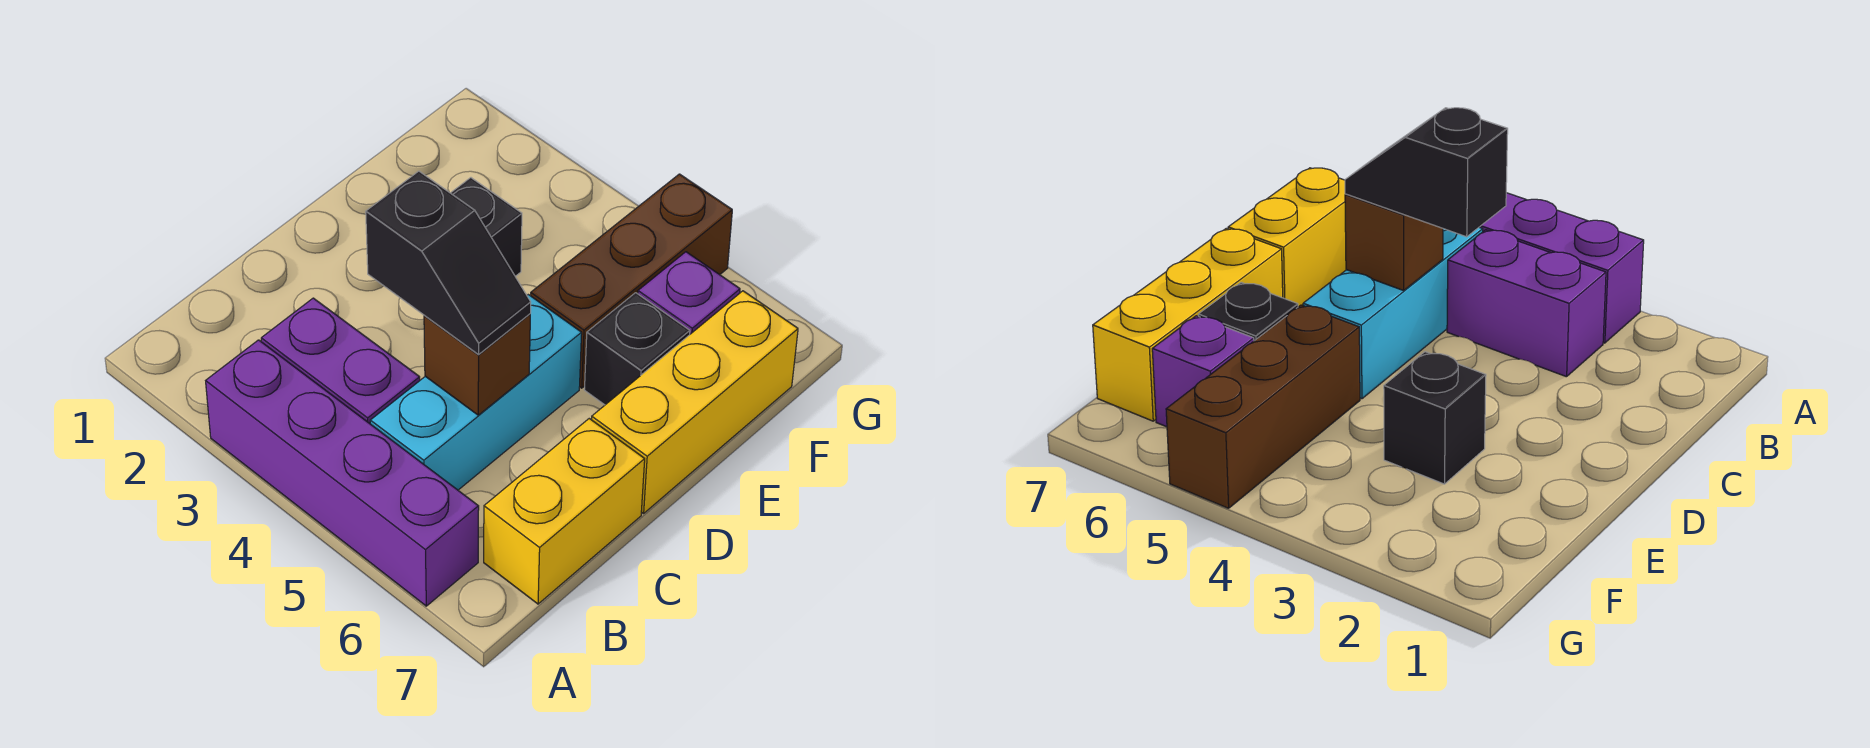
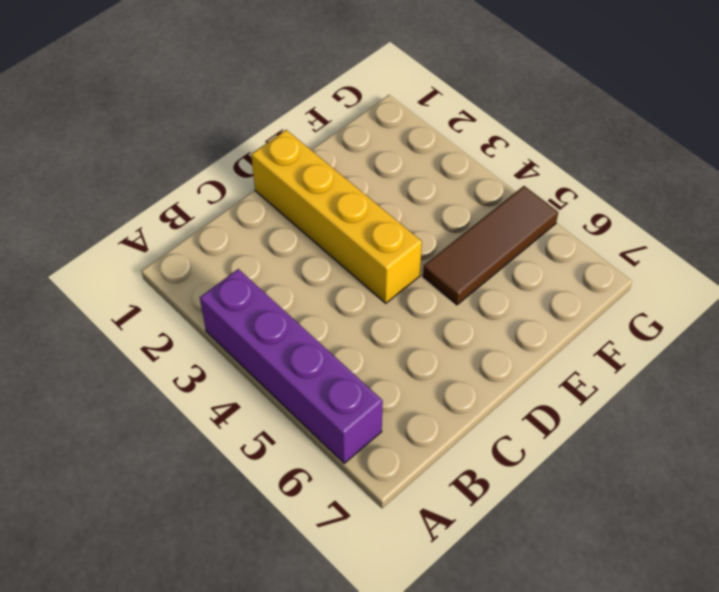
yellow 1x4 brick [251,130,422,303] -> none
brown 1x3 tile [423,186,558,305] -> brown 1x3 brick [531,174,732,388]
none -> purple 1x2 brick [261,298,420,424]
none -> cyan 1x3 brick [370,295,582,490]

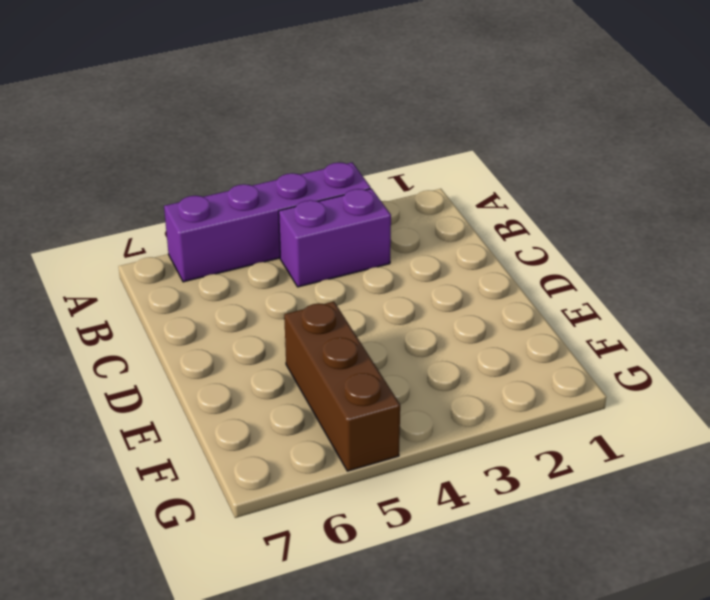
none -> cyan 1x3 brick [370,295,582,490]
none -> yellow 1x2 brick [484,419,645,604]

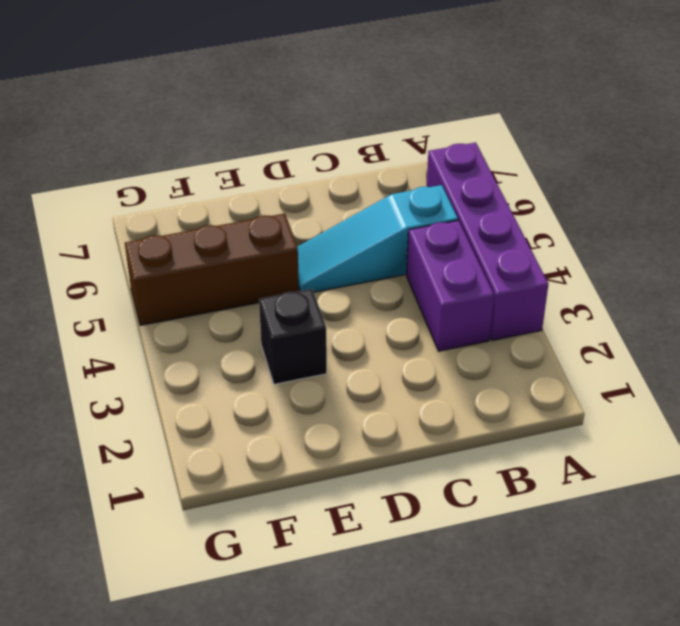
cyan 1x3 slope [297,185,458,292] -> cyan 1x3 brick [370,295,582,490]
none -> yellow 1x2 brick [484,419,645,604]
none -> yellow 1x3 brick [592,291,798,513]

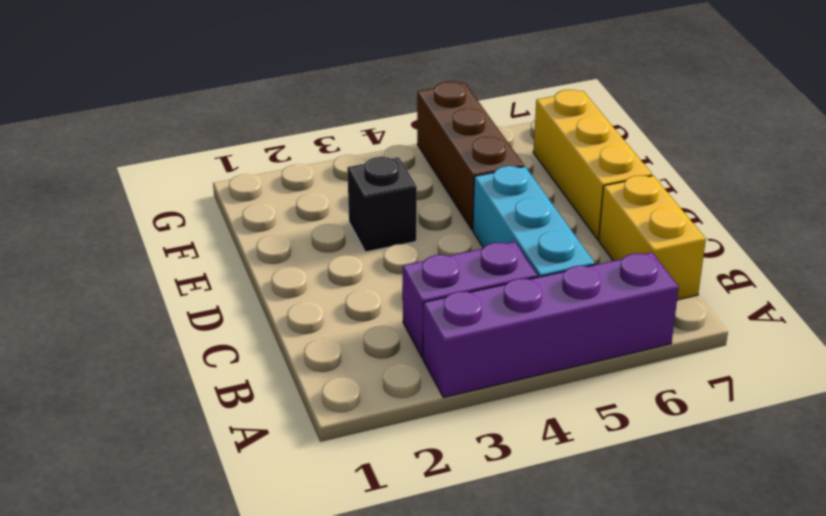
none -> black 1x1 brick [584,293,690,405]
none -> purple 1x1 brick [638,252,740,334]

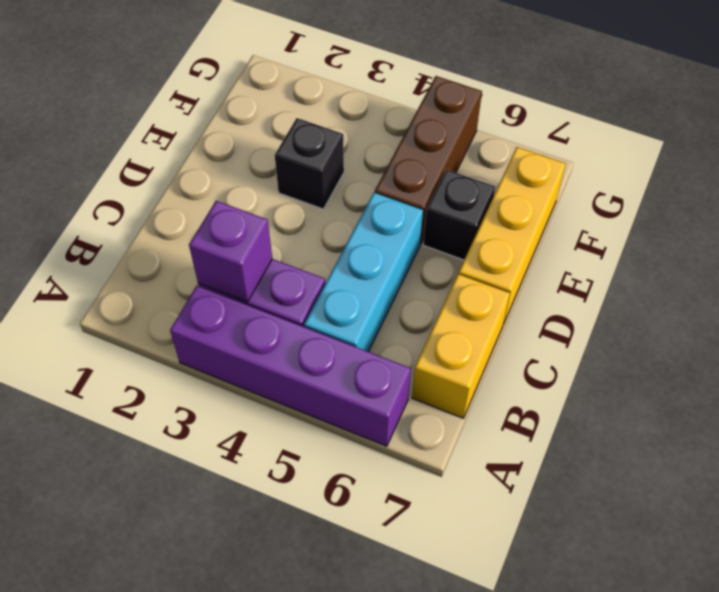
purple 1x1 brick [189,201,272,302] -> purple 1x1 brick moved to [638,252,740,334]
none -> brown 1x1 brick [424,314,530,415]
none -> black 1x2 slope [366,171,531,355]

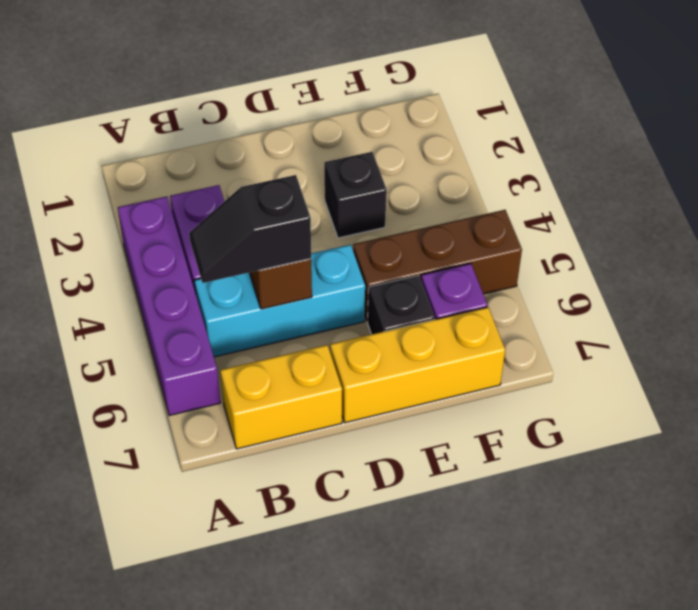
black 1x2 slope [189,175,311,283] -> black 1x2 slope turned to [366,171,531,355]

